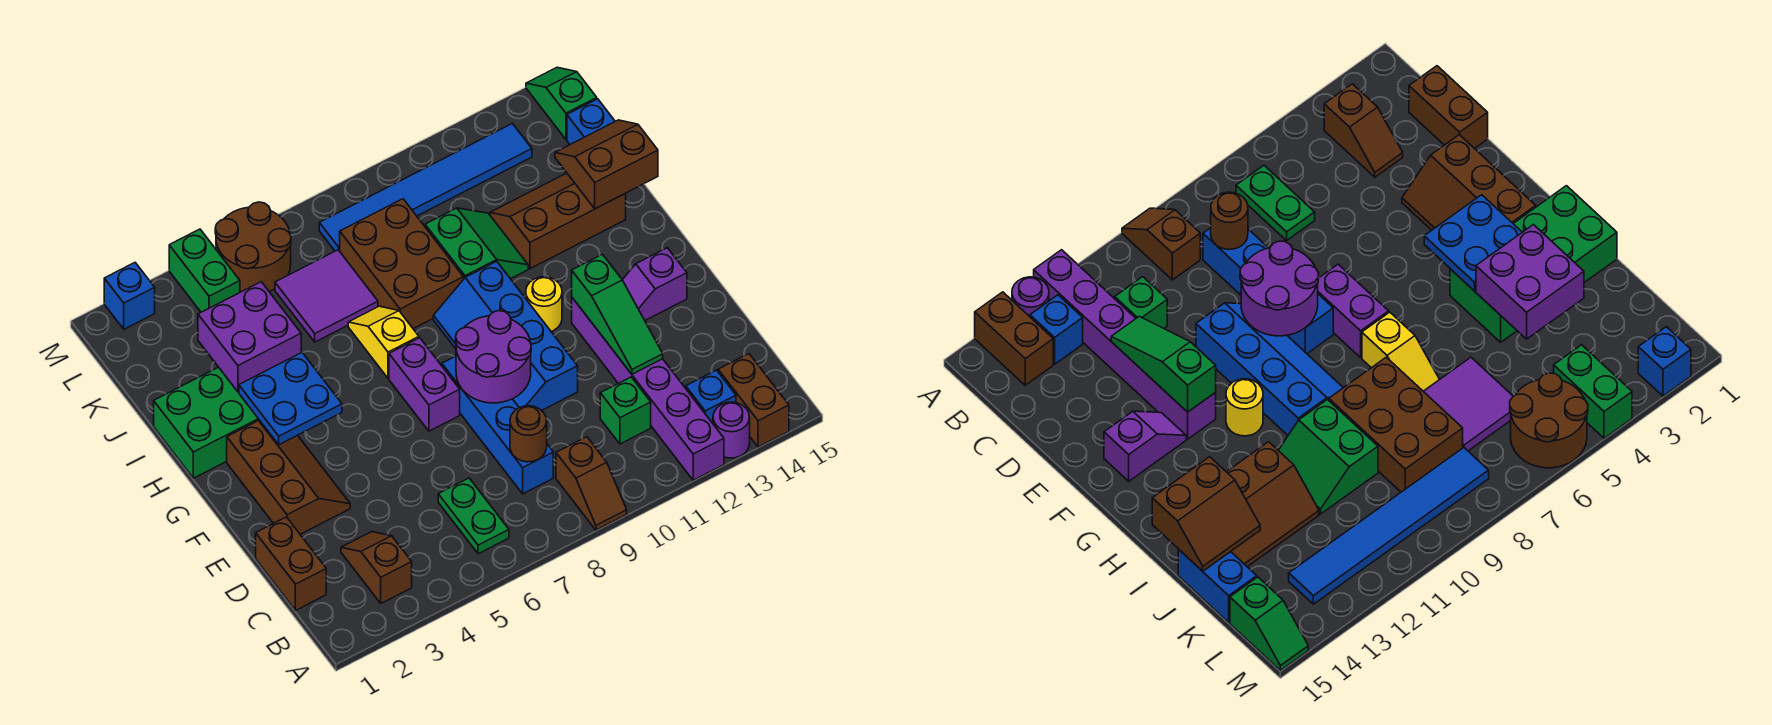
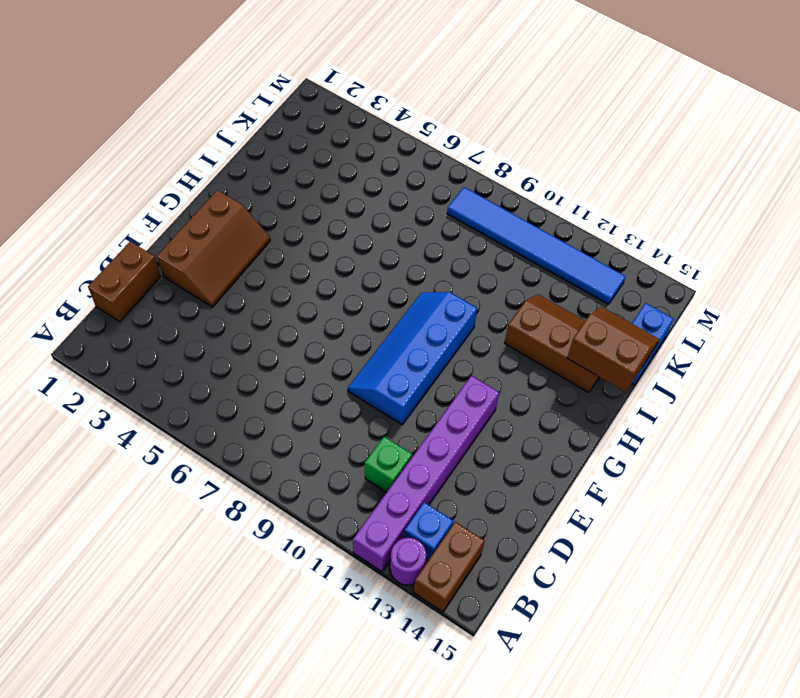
none -> brown 1x2 slope [556,437,627,530]
none -> brown 1x2 slope [341,532,412,603]
none -> green 1x2 plate [438,478,509,554]
none -> blue 1x4 brick [442,356,553,494]

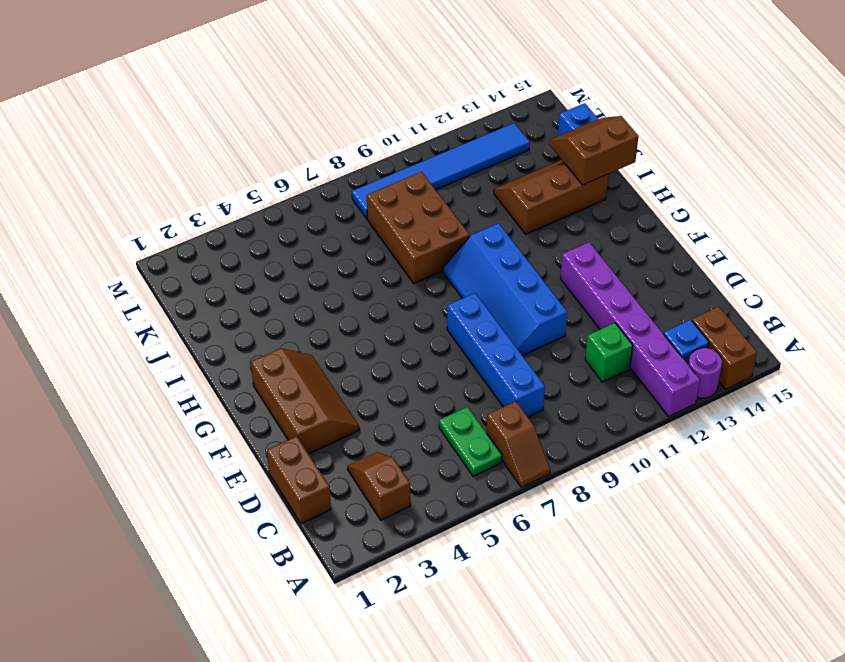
brown 1x2 slope [487,401,550,487] -> brown 1x2 slope moved to [556,437,627,530]
none -> purple 1x2 brick [389,338,460,431]
none -> purple 1x2 slope [623,248,687,320]
none -> yellow 1x1 round brick [526,277,562,331]
none -> green 2x4 brick [154,367,260,478]

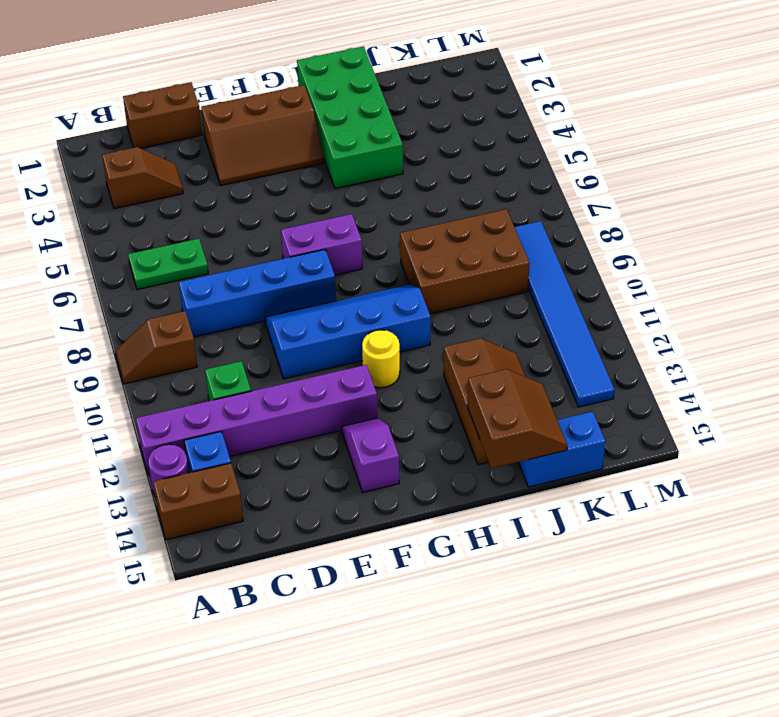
none -> yellow 1x2 slope [348,306,419,378]
none -> green 2x2 slope [425,208,528,279]
none -> purple 2x2 tile [275,250,378,342]
none -> green 1x2 brick [169,229,240,312]

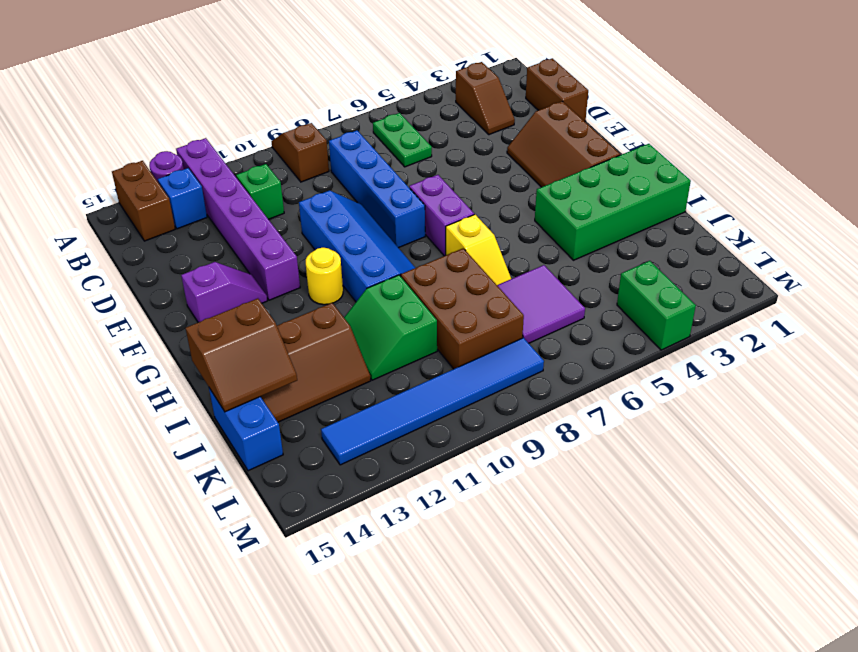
none -> brown 2x2 round brick [215,202,291,292]
none -> green 1x2 slope [526,67,597,139]
none -> blue 1x1 brick [104,263,155,329]
none -> brown 1x1 round brick [510,406,547,462]

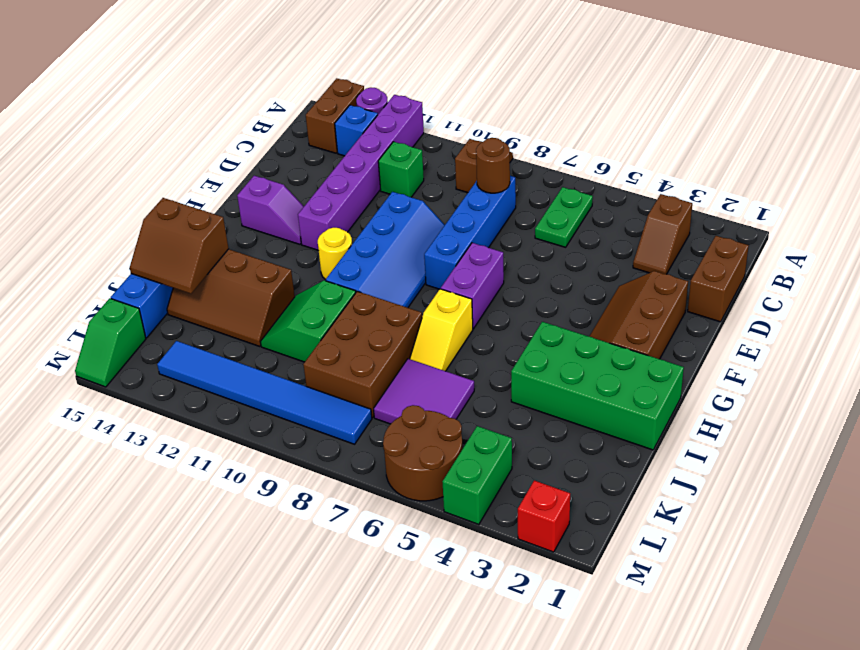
red 1x1 brick [518,480,570,552] -> blue 1x1 brick [104,263,155,329]
none -> green 1x3 slope [572,254,663,374]
none -> purple 2x2 round brick [456,311,531,403]
none -> blue 2x2 plate [239,352,342,445]
none -> purple 2x2 brick [198,282,301,392]

